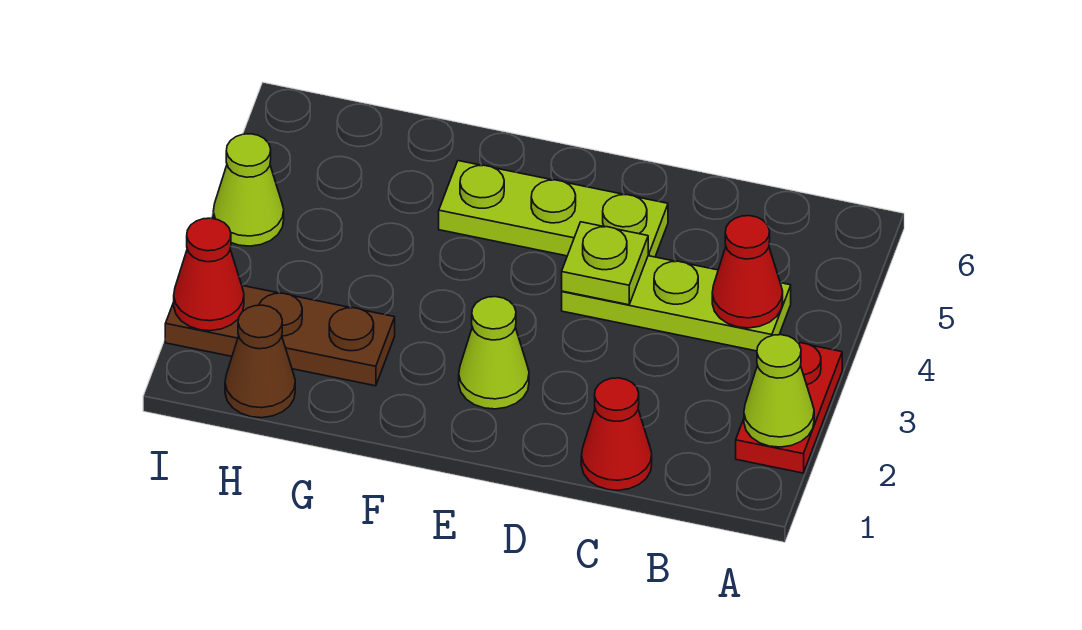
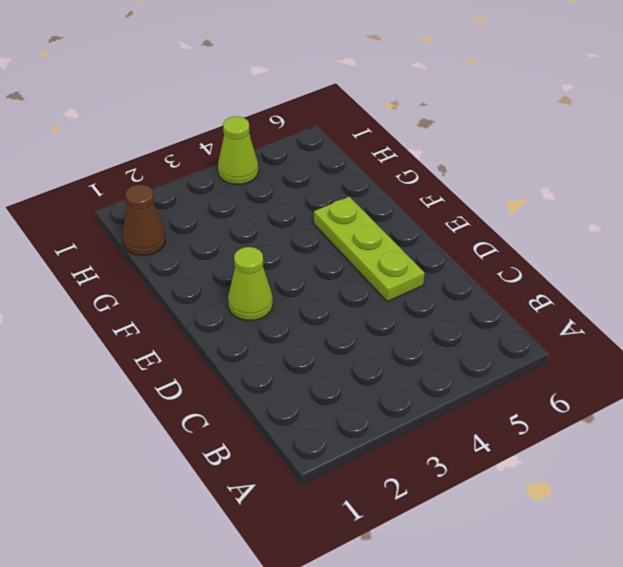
none -> red 1x2 plate [736,343,842,473]
none -> lime 1x3 plate [562,256,791,351]
none -> red 1x1 cone [581,378,652,490]

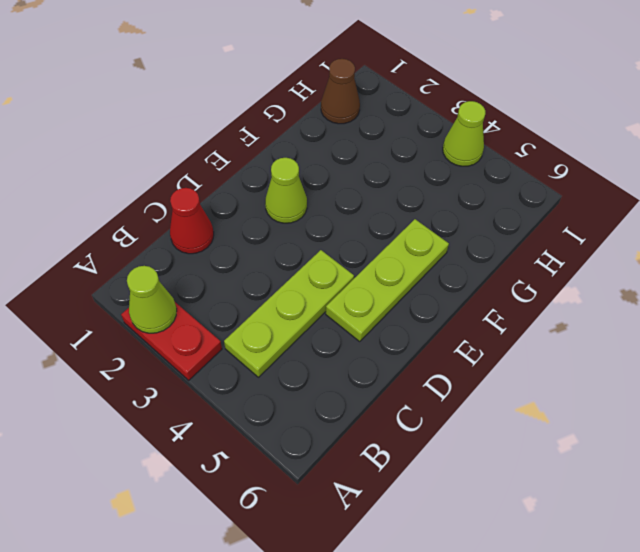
none -> brown 1x3 plate [165,285,395,386]
none -> red 1x1 cone [712,216,783,328]
none -> lime 1x1 plate [562,222,648,305]

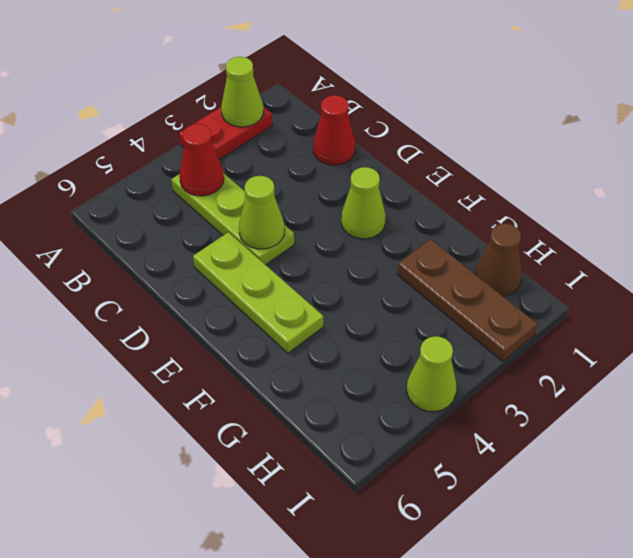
lime 1x1 cone [239,176,285,249] -> lime 1x1 plate [562,222,648,305]
none -> red 1x1 cone [174,218,244,331]

